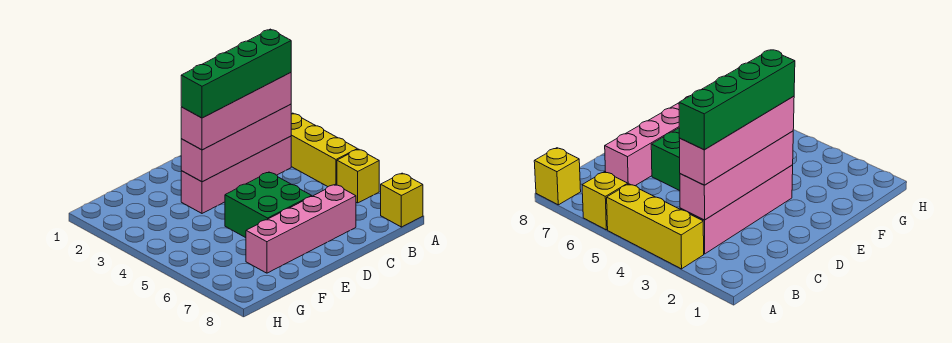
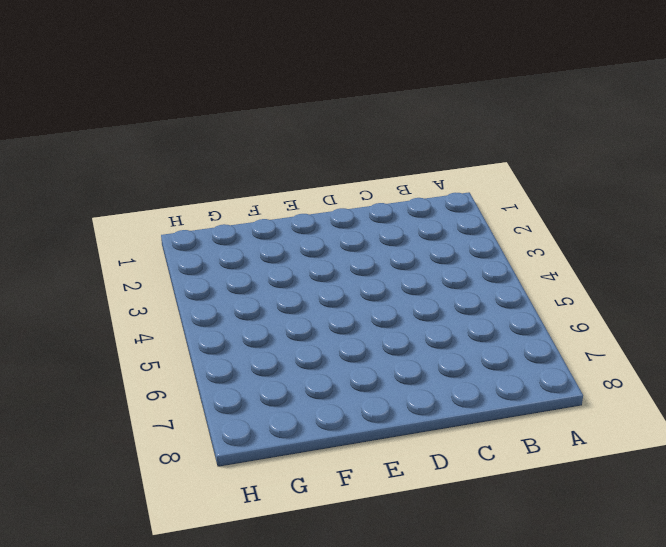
none -> yellow 1x3 brick [291,113,357,187]
none -> yellow 1x1 brick [337,149,379,203]

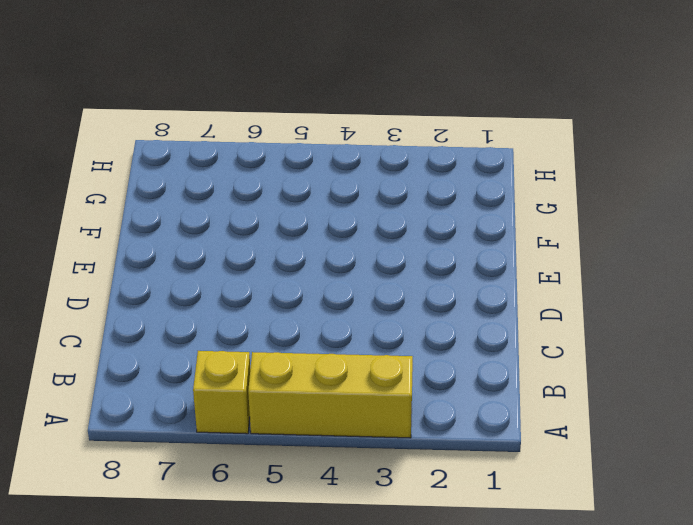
none -> yellow 1x1 brick [381,173,423,227]
none -> pink 1x4 brick [181,136,291,213]

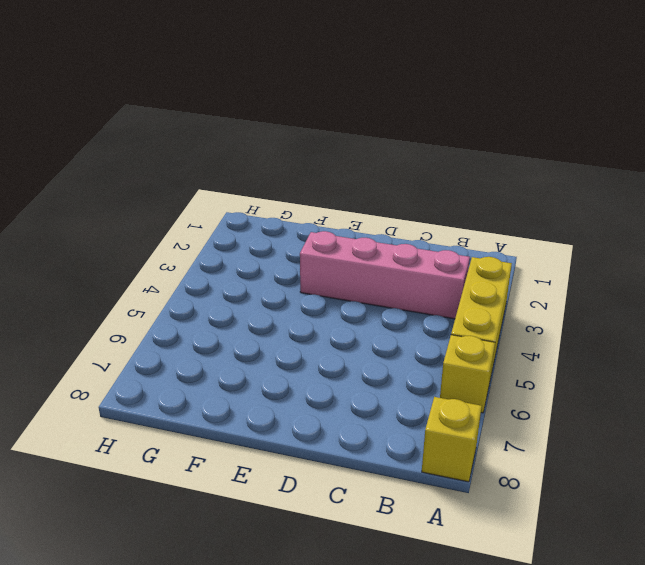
none -> pink 1x4 brick [246,185,356,273]
none -> green 2x2 brick [225,172,312,238]

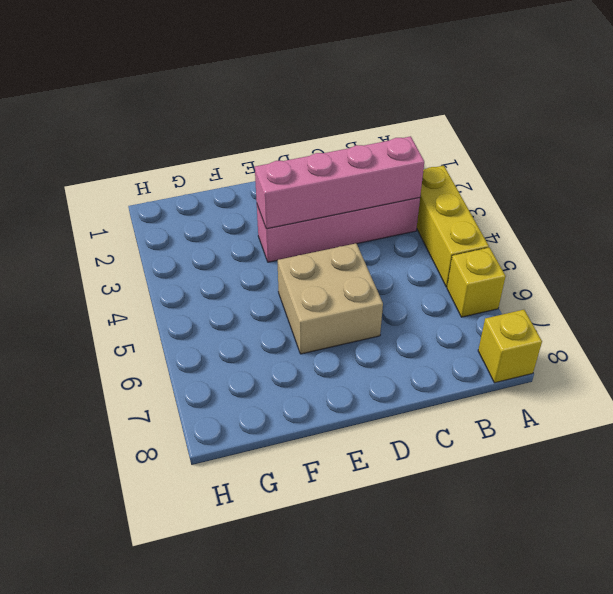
tan 2x2 brick [277,243,383,354] -> green 2x2 brick [225,172,312,238]
none -> pink 1x4 brick [246,185,356,273]
none -> pink 1x4 brick [181,73,291,150]

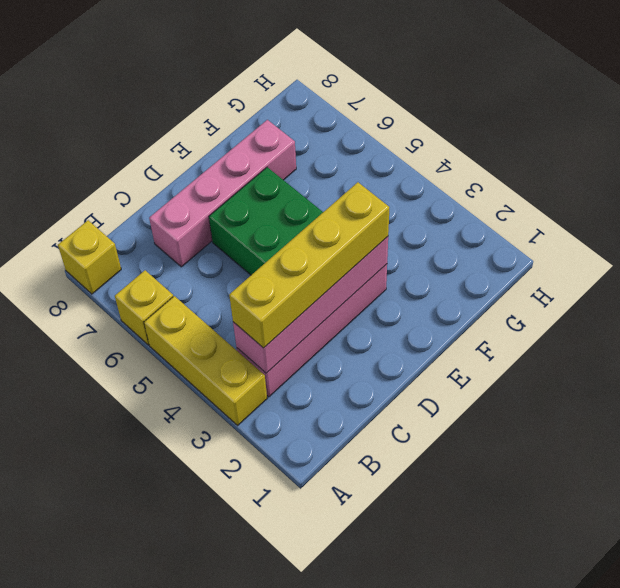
yellow 1x4 brick [229,182,389,348] -> pink 1x4 brick [181,73,291,150]
none -> green 1x4 brick [181,29,291,118]

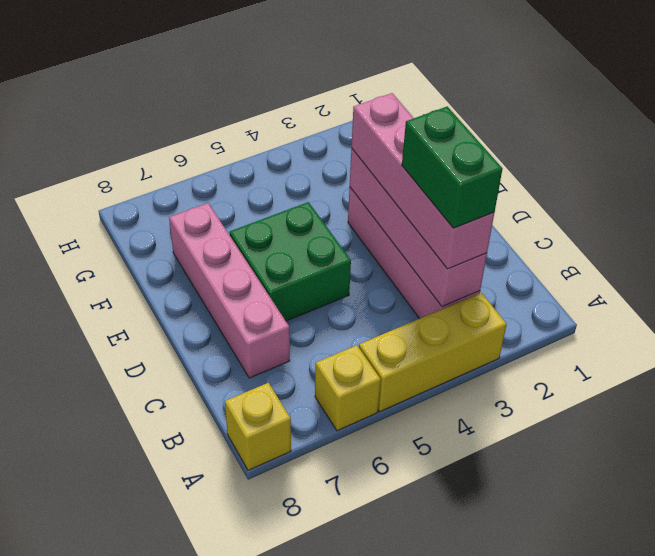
green 1x2 brick [402,106,502,228] -> green 1x4 brick [181,29,291,118]

